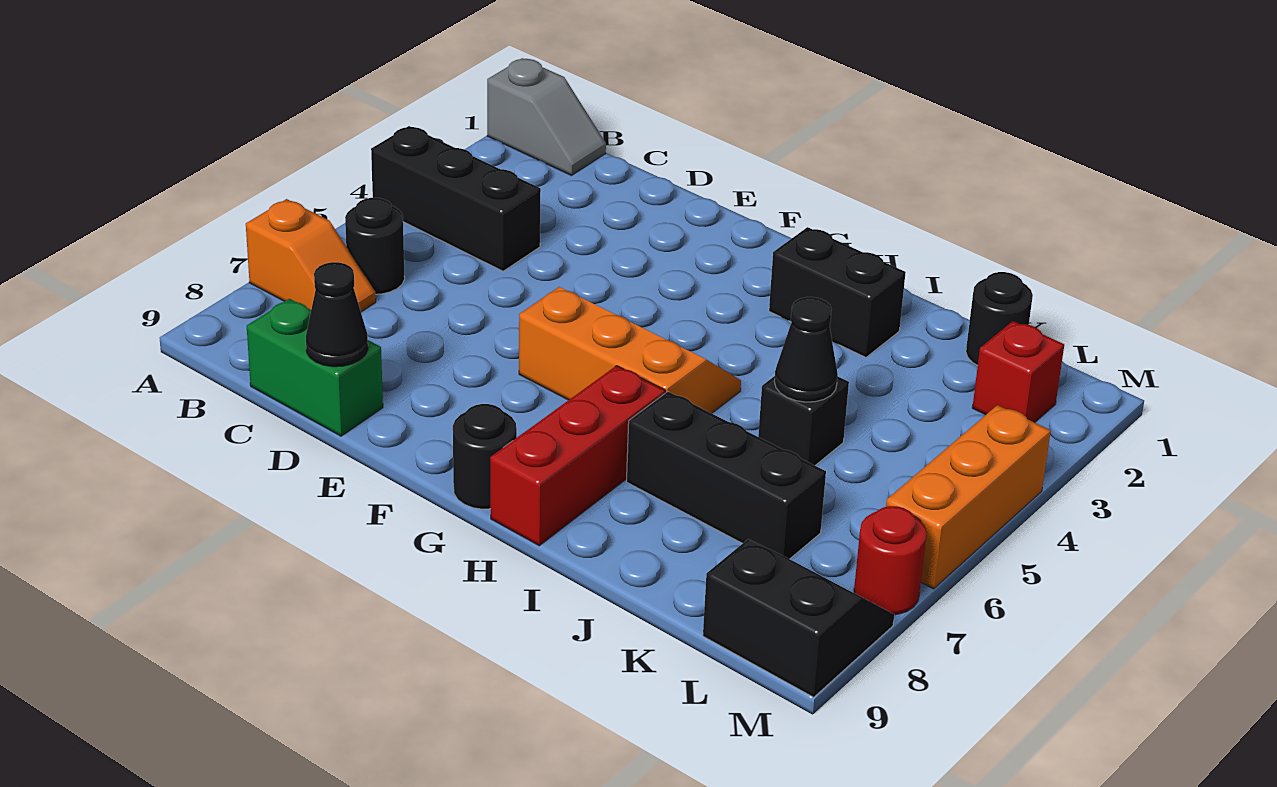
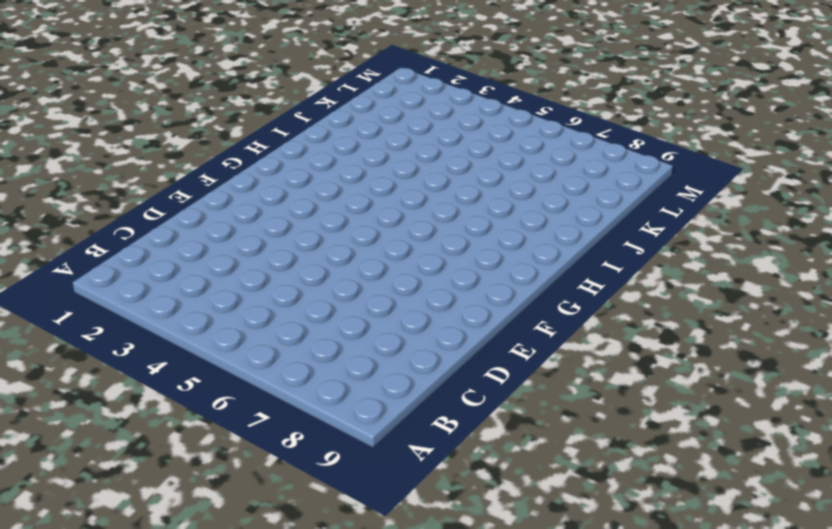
none -> grey 1x2 slope [487,58,606,176]
none -> black 1x3 brick [371,126,541,271]
none -> orange 1x2 slope [246,199,376,312]

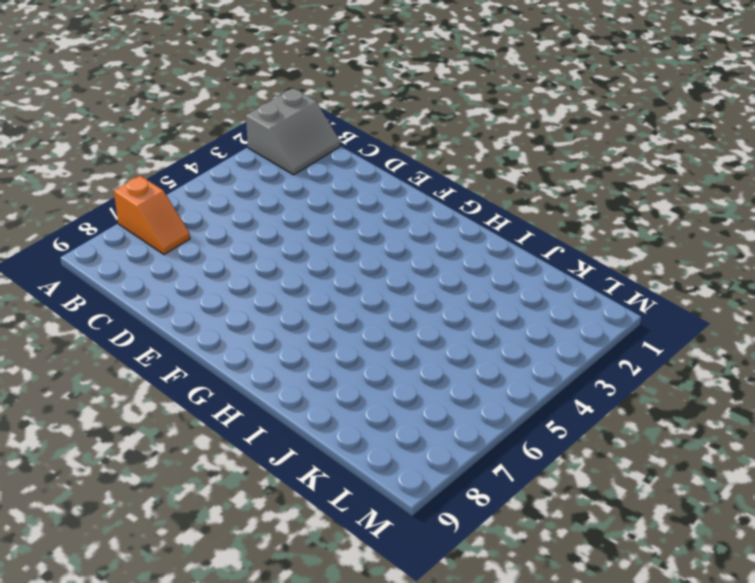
grey 2x2 slope [246,88,340,175] -> grey 1x2 slope [487,58,606,176]
none -> black 1x3 brick [371,126,541,271]
none -> black 1x1 round brick [345,198,405,294]
none -> green 1x2 brick [247,299,383,436]

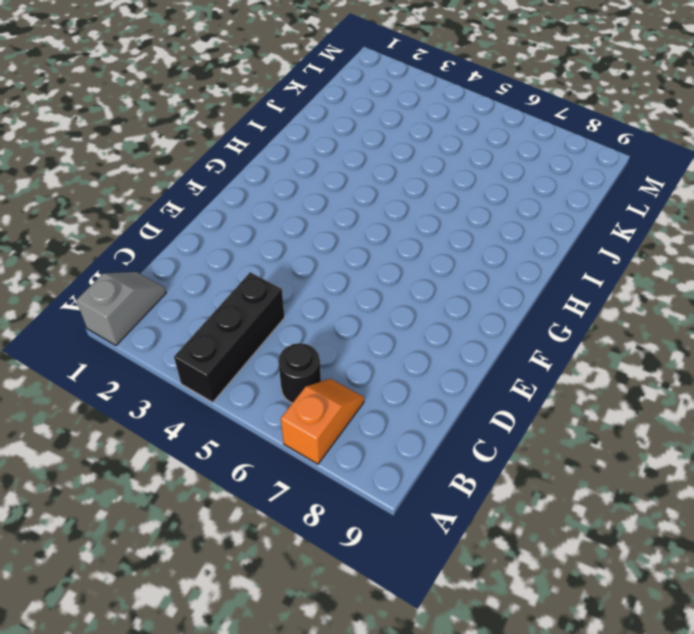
none -> green 1x2 brick [247,299,383,436]
none -> orange 2x3 slope [519,287,741,413]
none -> black 1x1 round brick [453,404,517,509]

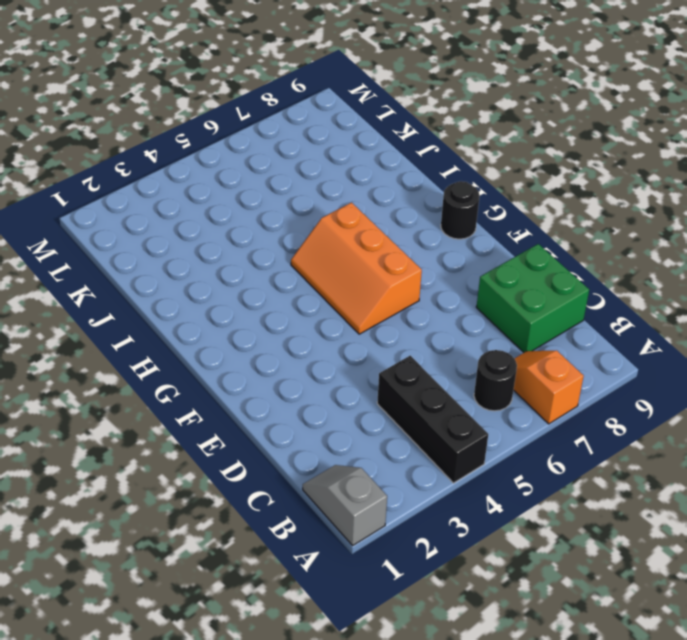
green 2x2 brick [476,244,589,352] -> green 1x2 brick [247,299,383,436]
none -> black 1x2 brick [769,227,906,357]
none -> red 1x3 brick [490,366,665,546]
none -> black 1x3 brick [627,392,826,559]

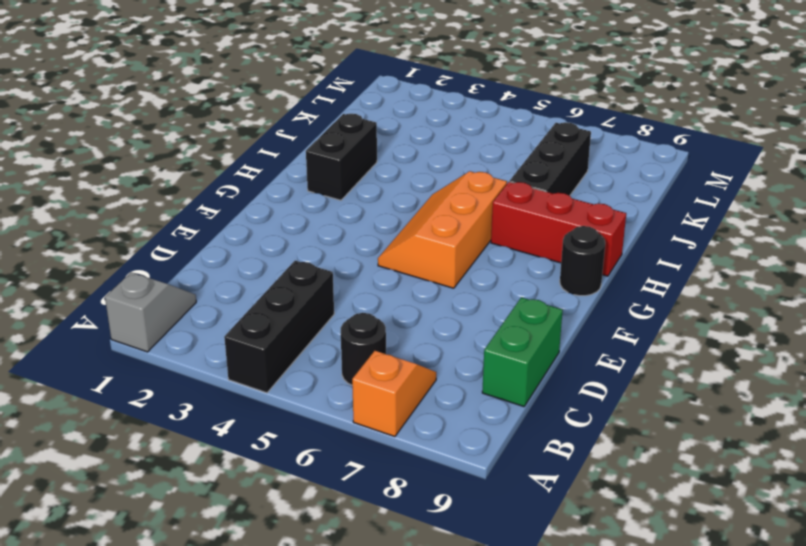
none -> black 1x1 brick [758,376,849,465]
none -> black 1x1 round brick [966,272,1033,366]
none -> red 1x1 brick [972,321,1064,423]

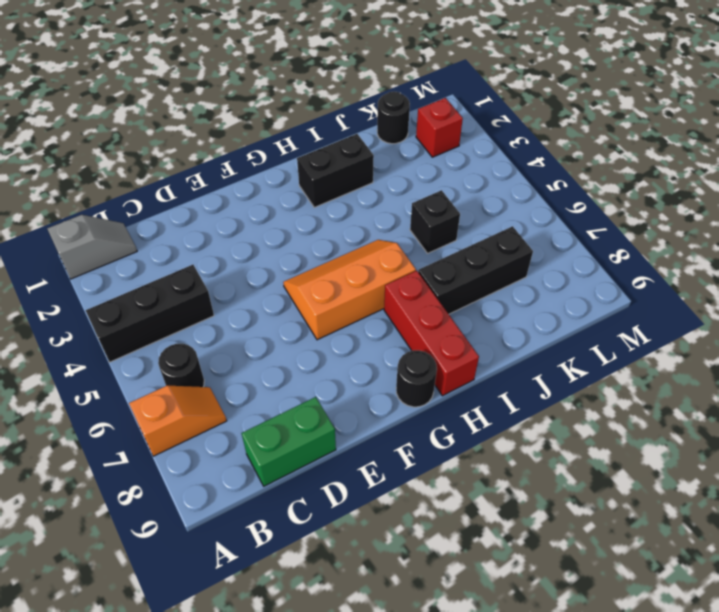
none -> black 2x2 slope [703,539,894,697]
none -> orange 1x3 brick [886,405,1051,589]
none -> red 1x1 round brick [854,506,927,615]

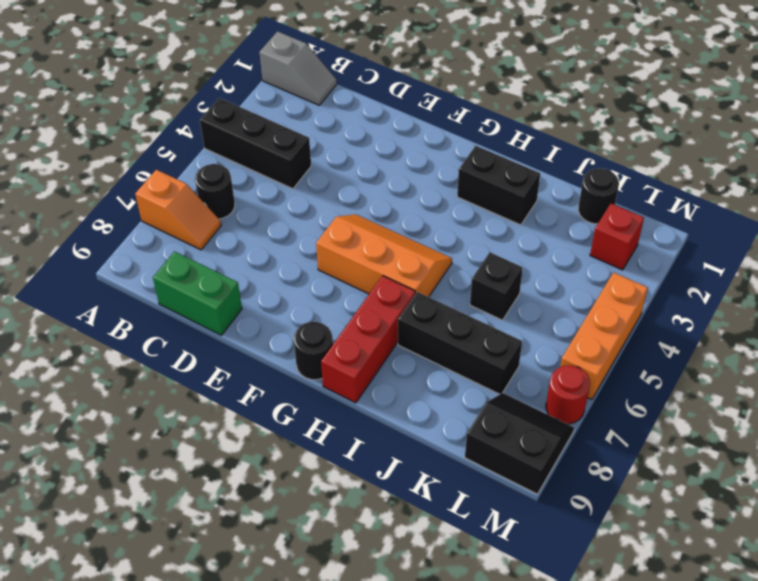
none -> black 1x1 cone [306,262,368,367]
none -> black 1x1 cone [774,297,838,402]

